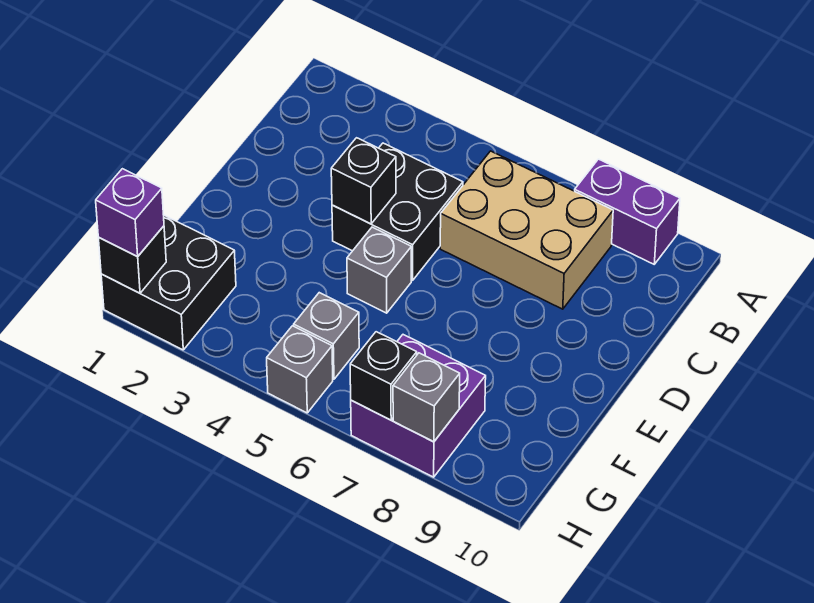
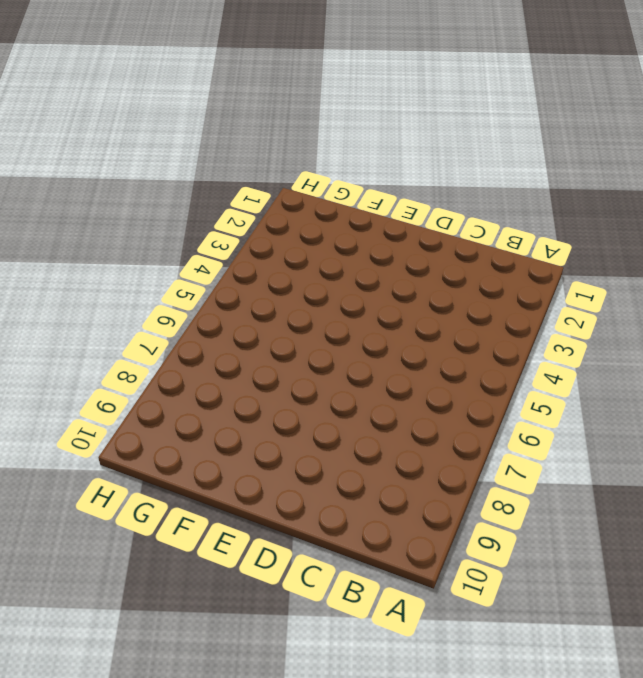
none -> purple 1x2 brick [575,159,680,264]
none -> tan 2x3 brick [440,151,613,309]
none -> black 2x2 brick [332,143,463,280]

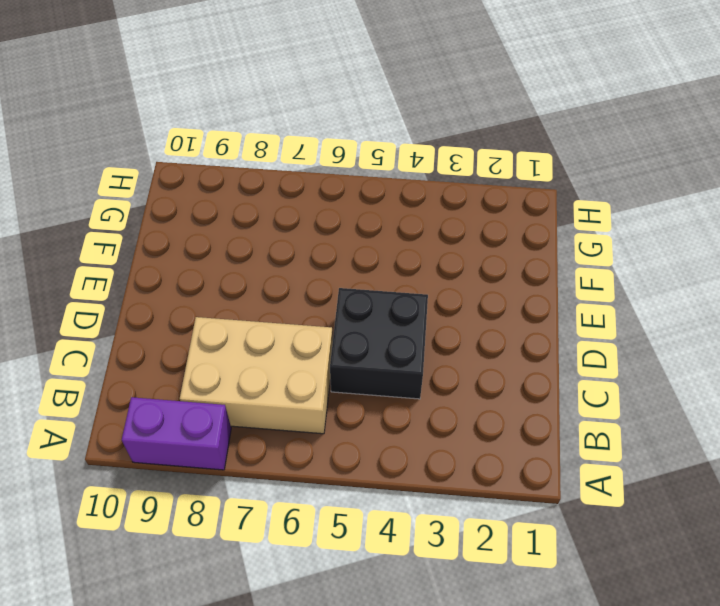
none -> grey 1x1 brick [347,227,411,313]
none -> black 2x2 brick [101,215,236,350]
none -> grey 1x1 brick [294,293,359,379]

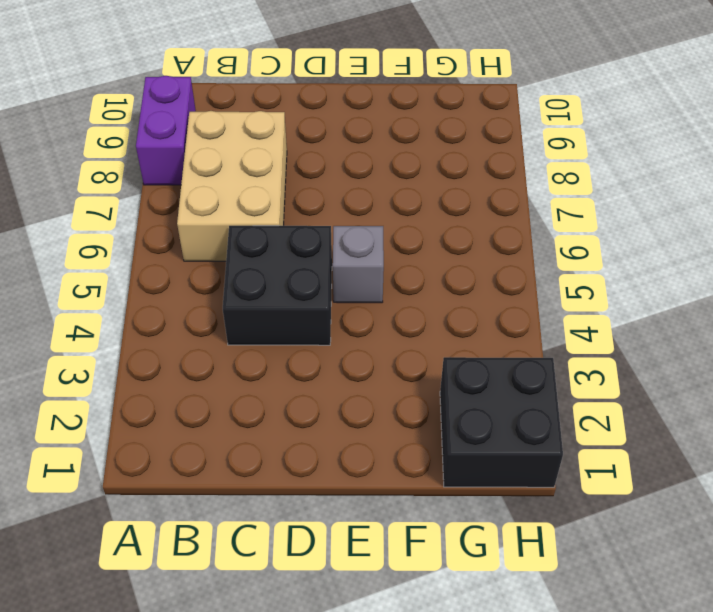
none -> grey 1x1 brick [294,293,359,379]
none -> purple 2x2 brick [351,335,486,477]
none -> grey 1x1 brick [267,326,333,413]

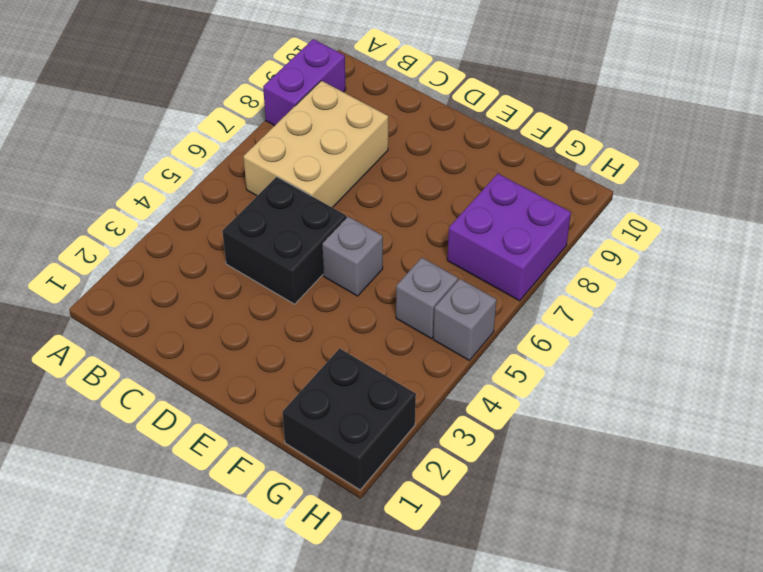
none -> black 1x1 brick [331,138,396,224]
none -> black 1x1 brick [99,226,166,293]
none -> black 1x1 brick [350,332,417,420]

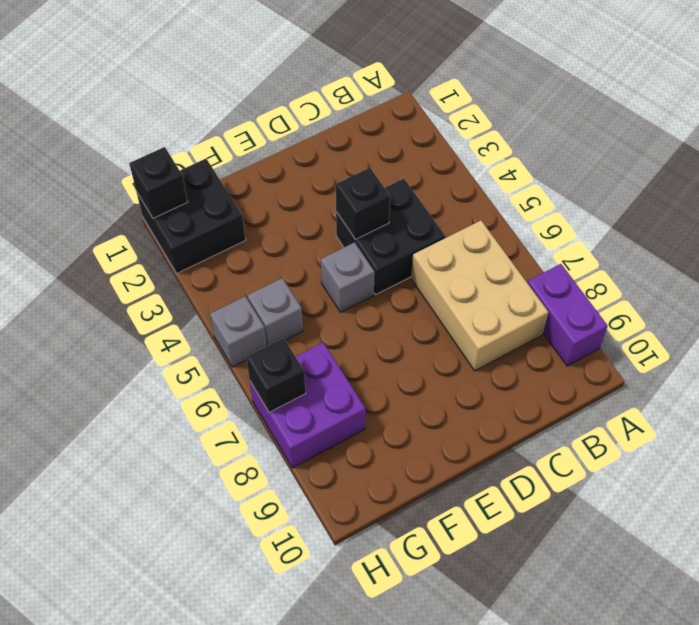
none -> grey 1x1 brick [393,353,460,442]
none -> purple 1x1 brick [96,169,164,257]

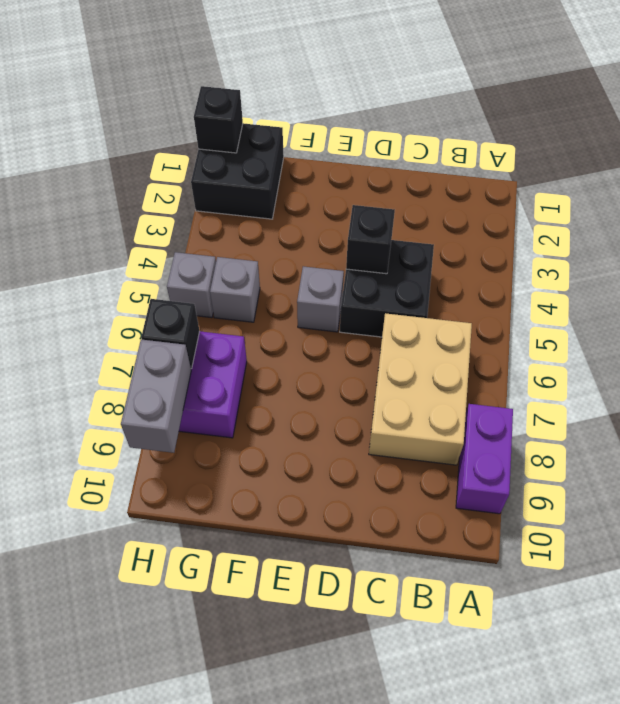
grey 1x2 brick [121,340,191,453] -> grey 1x1 brick [393,353,460,442]
none -> purple 1x1 brick [96,169,164,257]

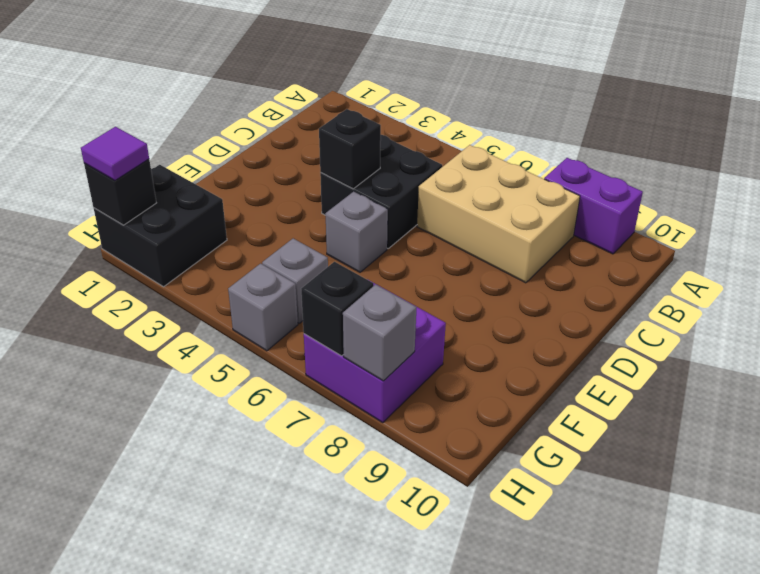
purple 1x1 tile [81,127,149,180] -> purple 1x1 brick [96,169,164,257]

